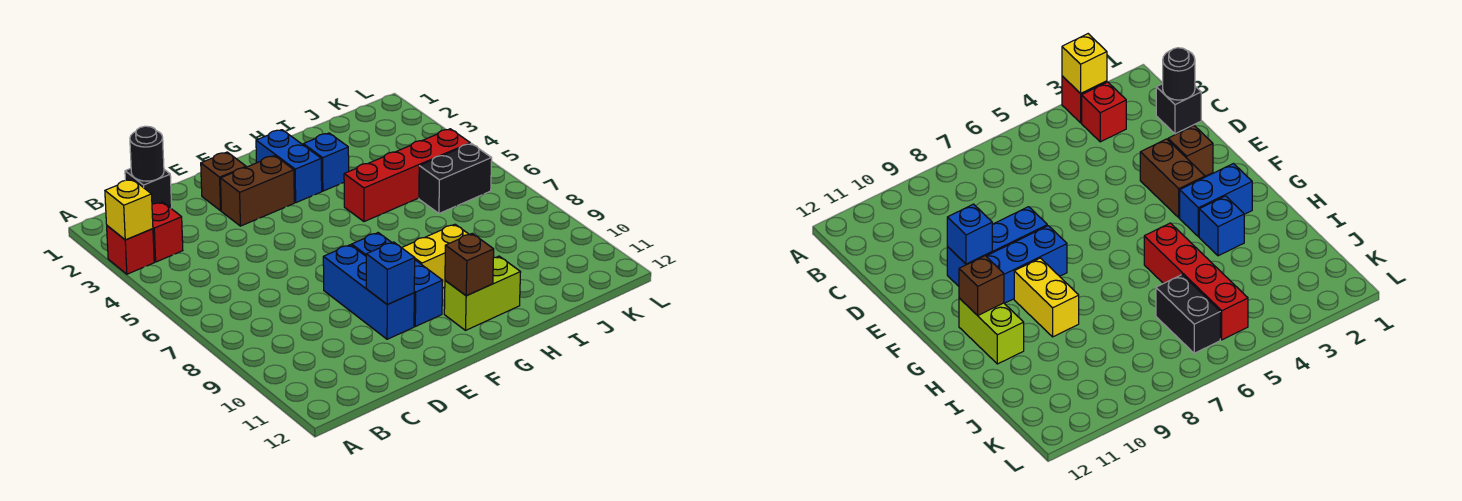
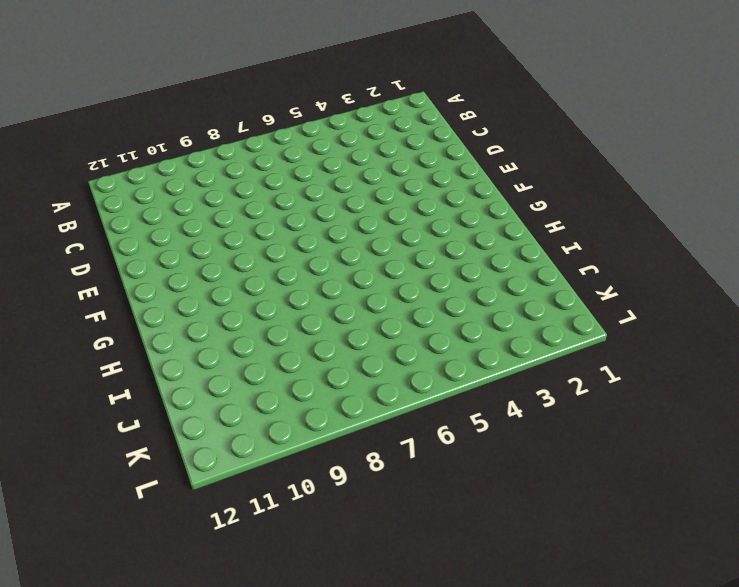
none -> red 1x1 brick [107,226,154,274]
none -> red 1x1 brick [152,202,183,262]
none -> black 1x1 brick [125,169,172,208]

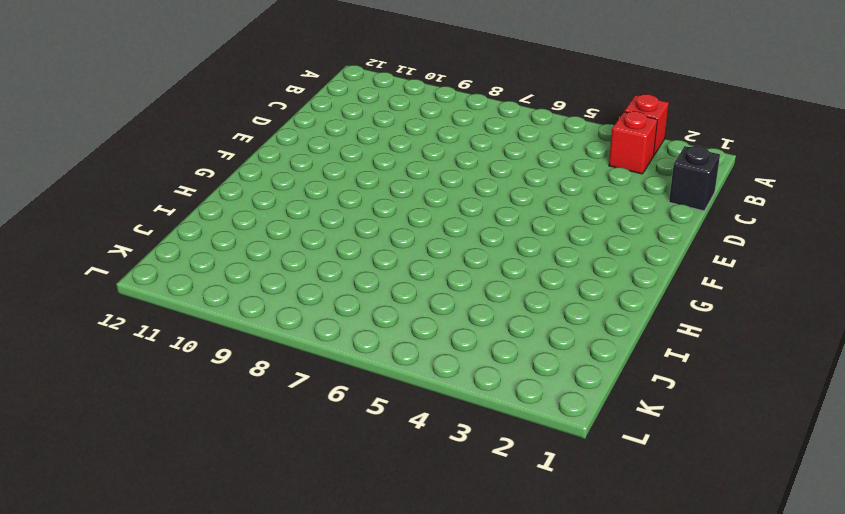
none -> brown 1x1 brick [201,152,246,211]
none -> brown 1x2 brick [221,156,294,226]
none -> blue 1x3 brick [323,245,414,339]

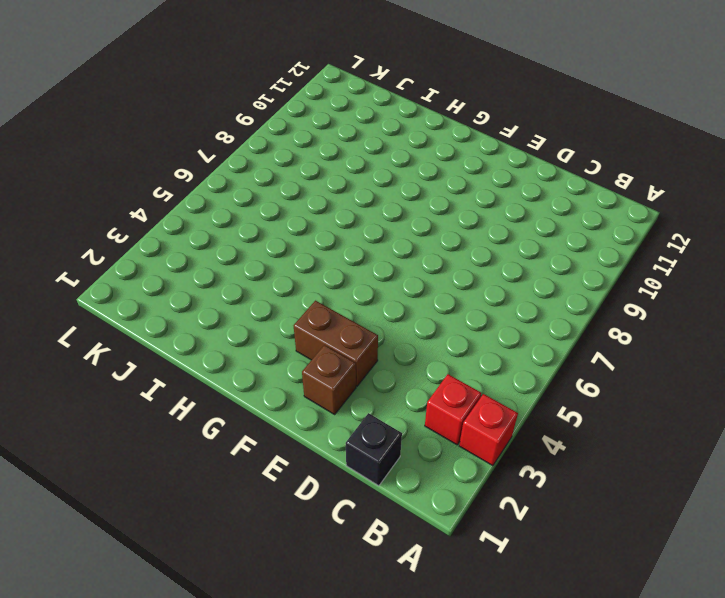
none -> blue 1x3 brick [323,245,414,339]
none -> blue 1x3 brick [352,233,443,326]
none -> blue 1x2 brick [256,130,322,203]

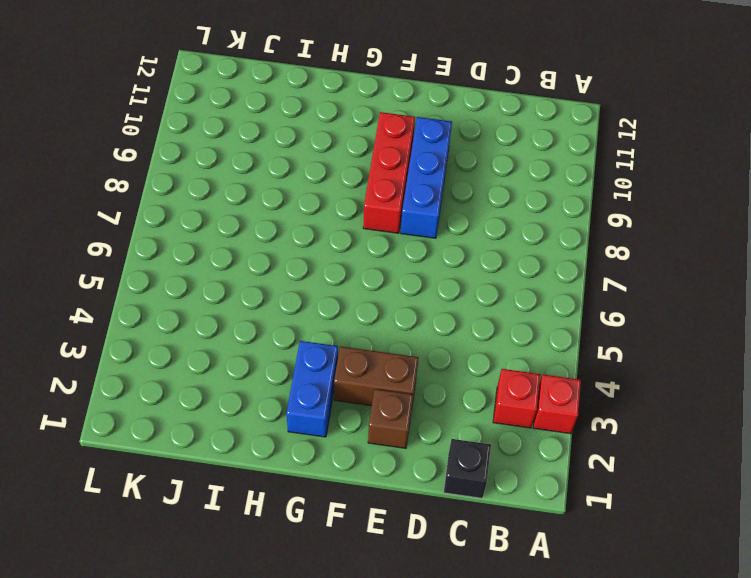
red 1x3 brick [363,112,415,233] -> blue 1x3 brick [352,233,443,326]
none -> yellow 1x2 brick [402,224,469,288]
none -> lime 1x2 brick [444,256,521,330]
none -> blue 1x1 brick [303,133,349,191]

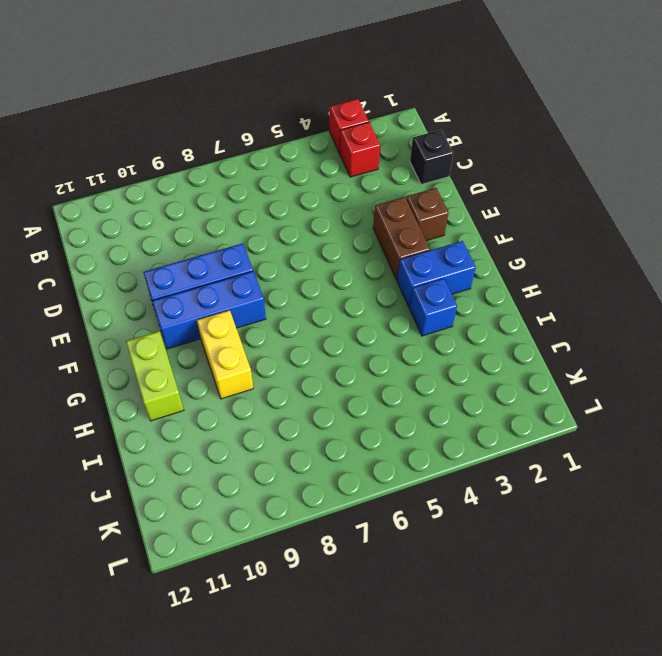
none -> red 1x4 brick [344,129,470,222]
none -> black 1x2 brick [419,144,492,213]
none -> yellow 1x1 brick [105,179,153,240]

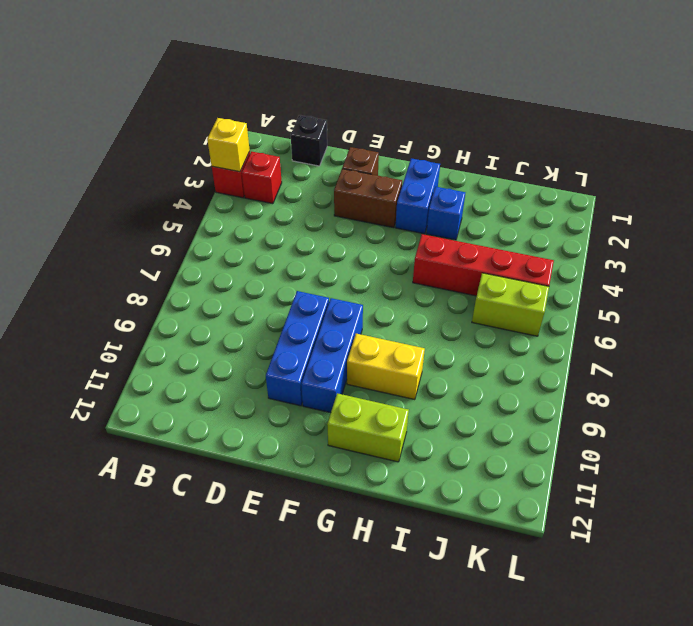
lime 1x2 brick [472,273,549,336] -> black 1x2 brick [419,144,492,213]
none -> black 1x1 round brick [130,126,164,181]
none -> blue 1x1 brick [366,242,415,304]
none -> brown 1x1 brick [445,234,494,296]

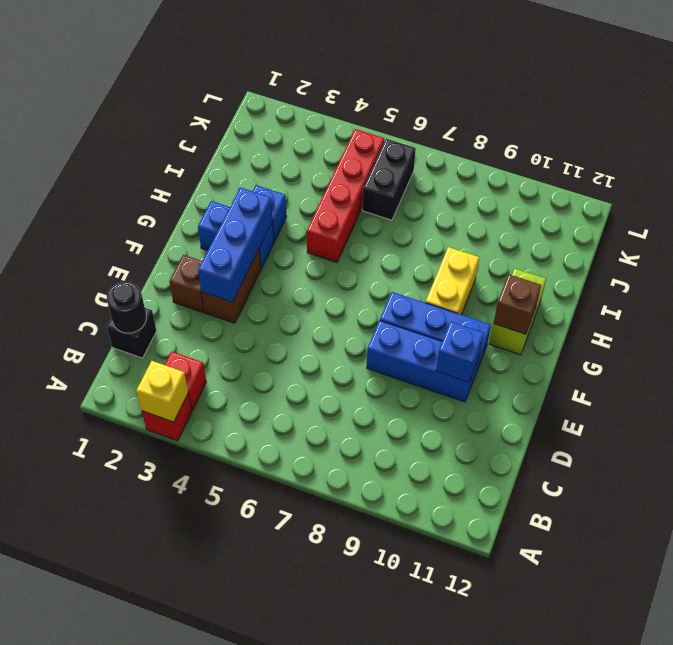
blue 1x3 brick [198,187,273,302] -> none

